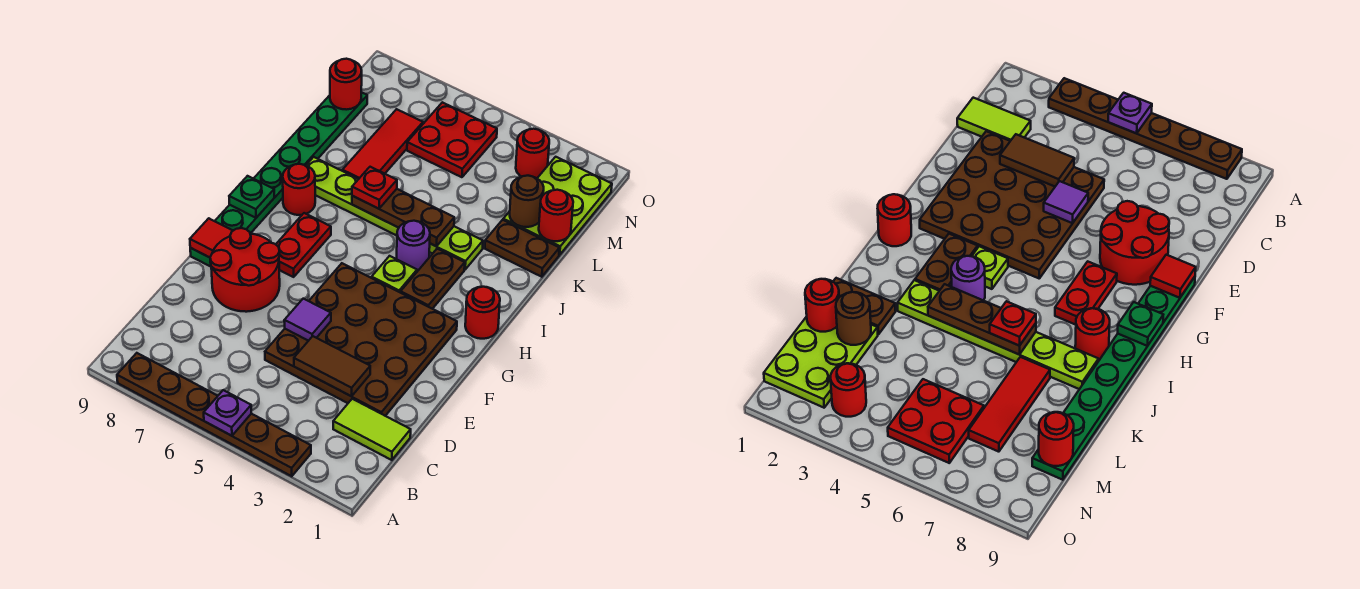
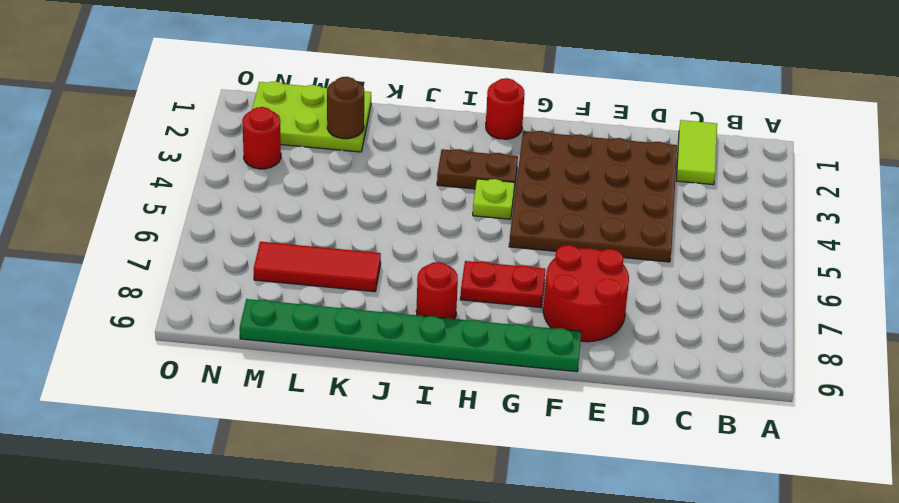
none -> brown 1x6 plate [117,353,311,476]
none -> purple 1x1 round brick [397,221,430,271]
none -> lime 1x6 plate [306,157,483,269]

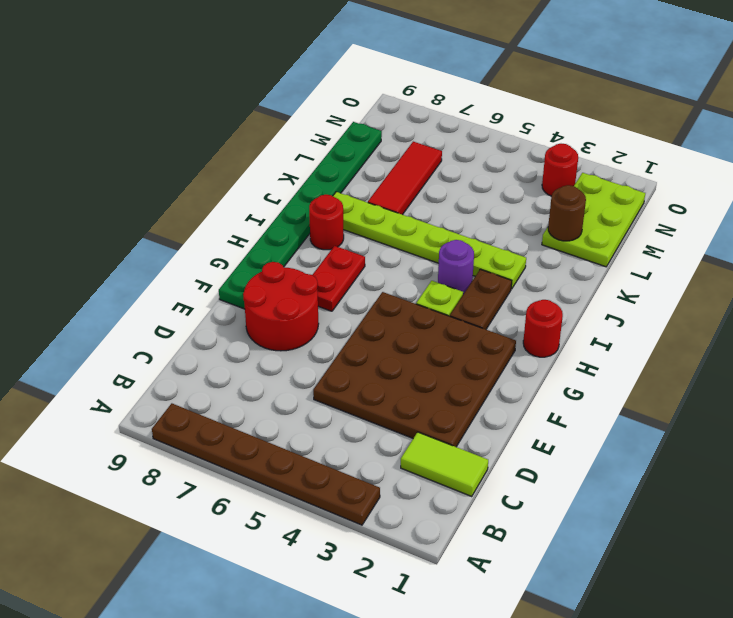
none -> brown 1x2 plate [485,220,559,277]
none -> red 2x2 plate [407,102,497,177]
none -> purple 1x1 plate [204,390,251,436]

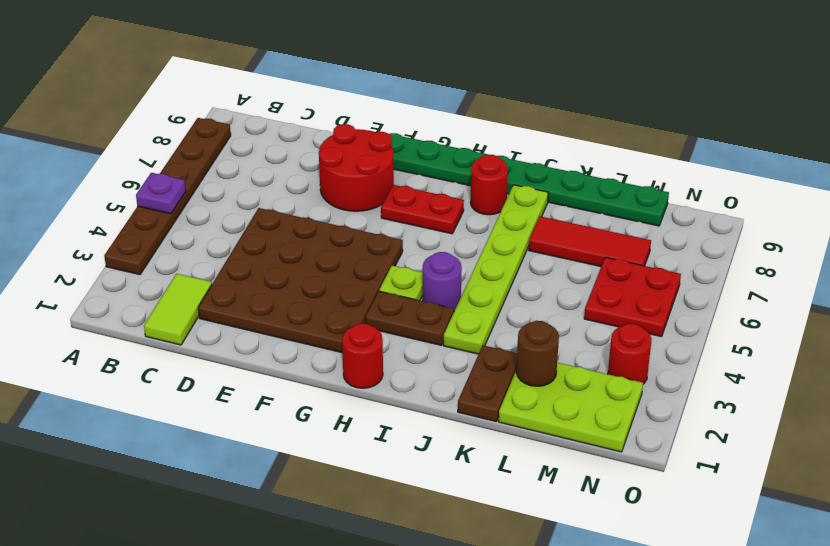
none -> brown 1x2 tile [294,336,370,396]
none -> purple 1x1 tile [284,299,331,341]
none -> red 1x1 tile [190,218,233,258]

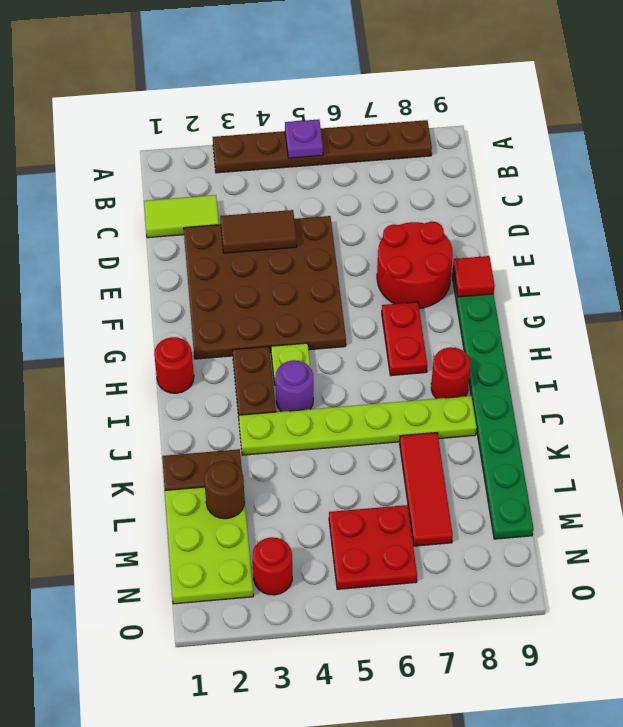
none -> purple 1x1 tile [284,299,331,341]
none -> green 1x1 plate [229,176,274,218]
none -> brown 1x3 plate [352,189,454,246]

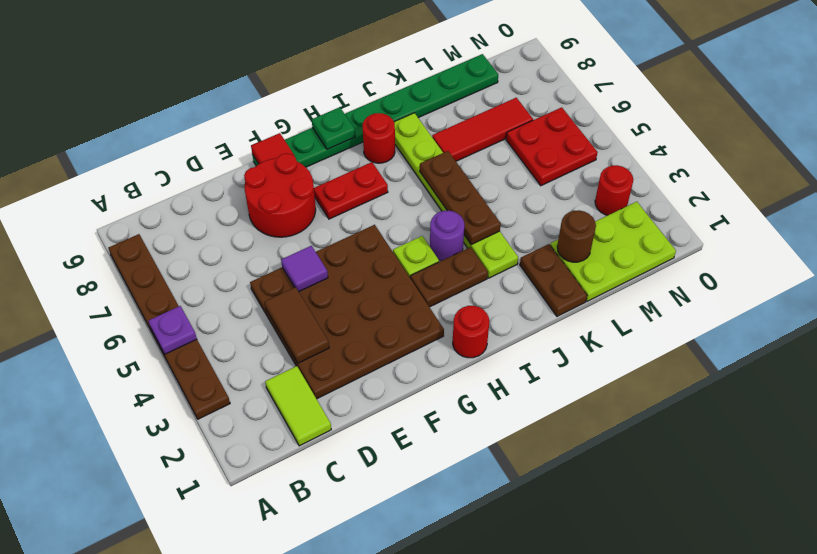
none -> red 1x1 round brick [539,190,573,241]
none -> red 1x1 round brick [330,59,362,110]
none -> red 1x1 plate [352,167,397,209]

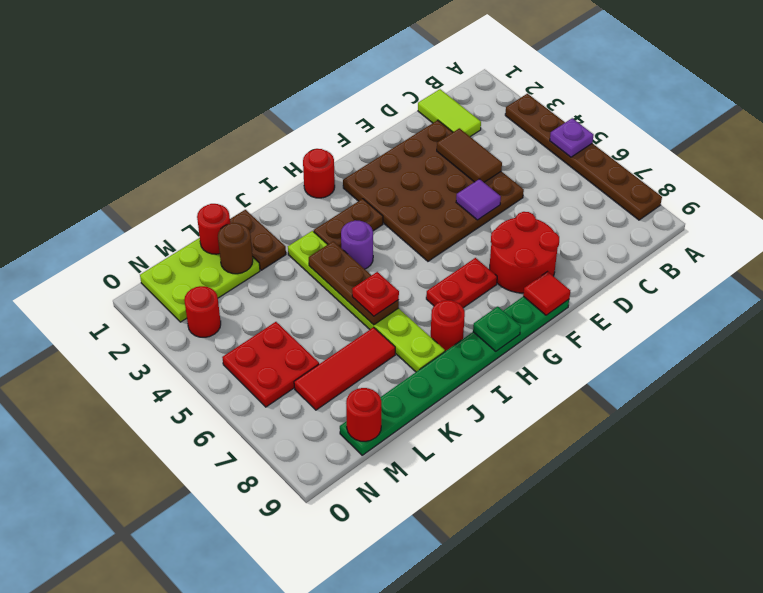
none -> lime 1x1 plate [372,256,417,293]

